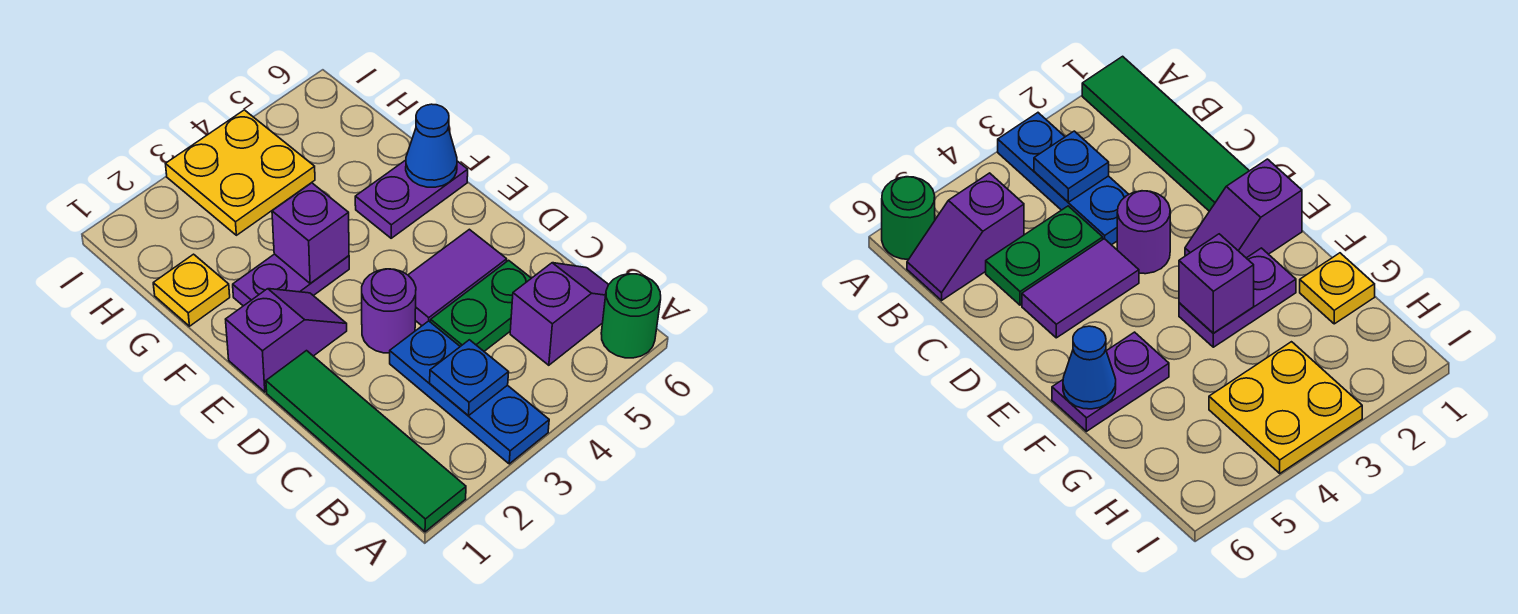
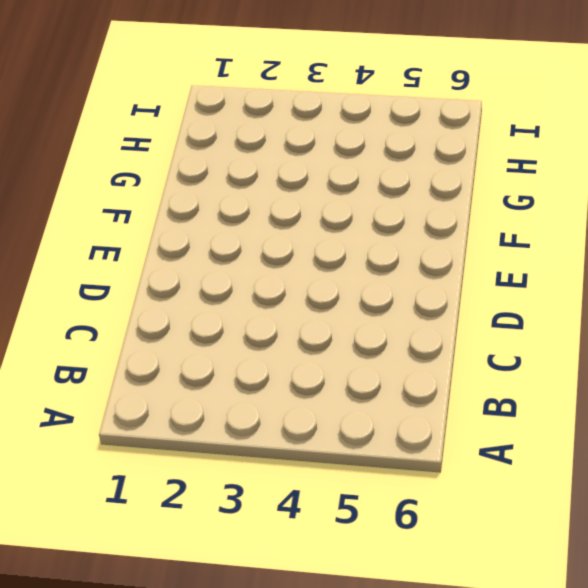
none -> green 1x4 tile [266,351,466,532]
none -> blue 1x3 plate [390,321,549,464]
none -> green 1x1 round brick [601,274,661,358]

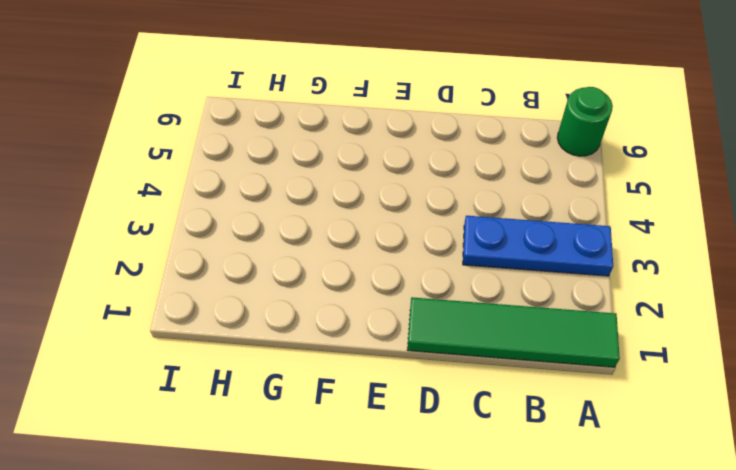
none -> purple 1x2 slope [510,263,609,365]
none -> green 1x2 plate [431,260,531,351]
none -> purple 1x1 round brick [362,269,416,353]

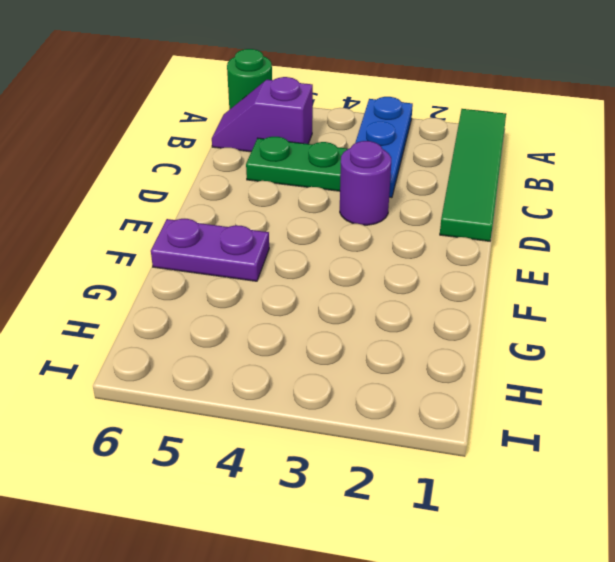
none -> purple 1x2 tile [408,229,507,326]
none -> purple 1x2 slope [226,289,347,392]
none -> purple 1x2 plate [233,254,349,306]

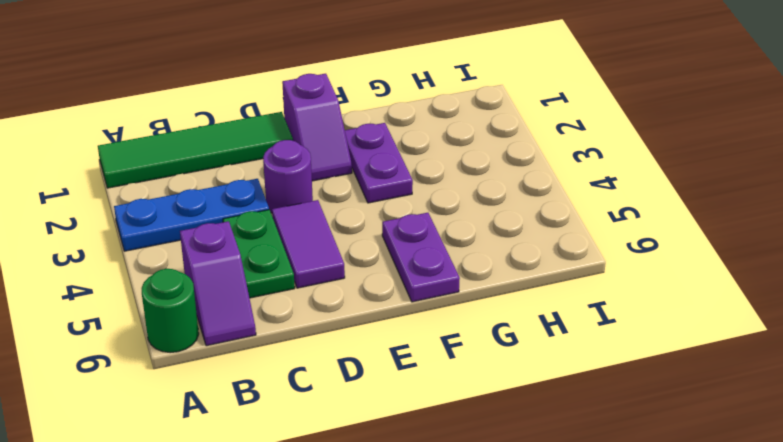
none -> yellow 1x1 plate [153,254,230,326]
none -> yellow 2x2 plate [166,110,315,235]
none -> blue 1x1 plate [430,340,509,416]

